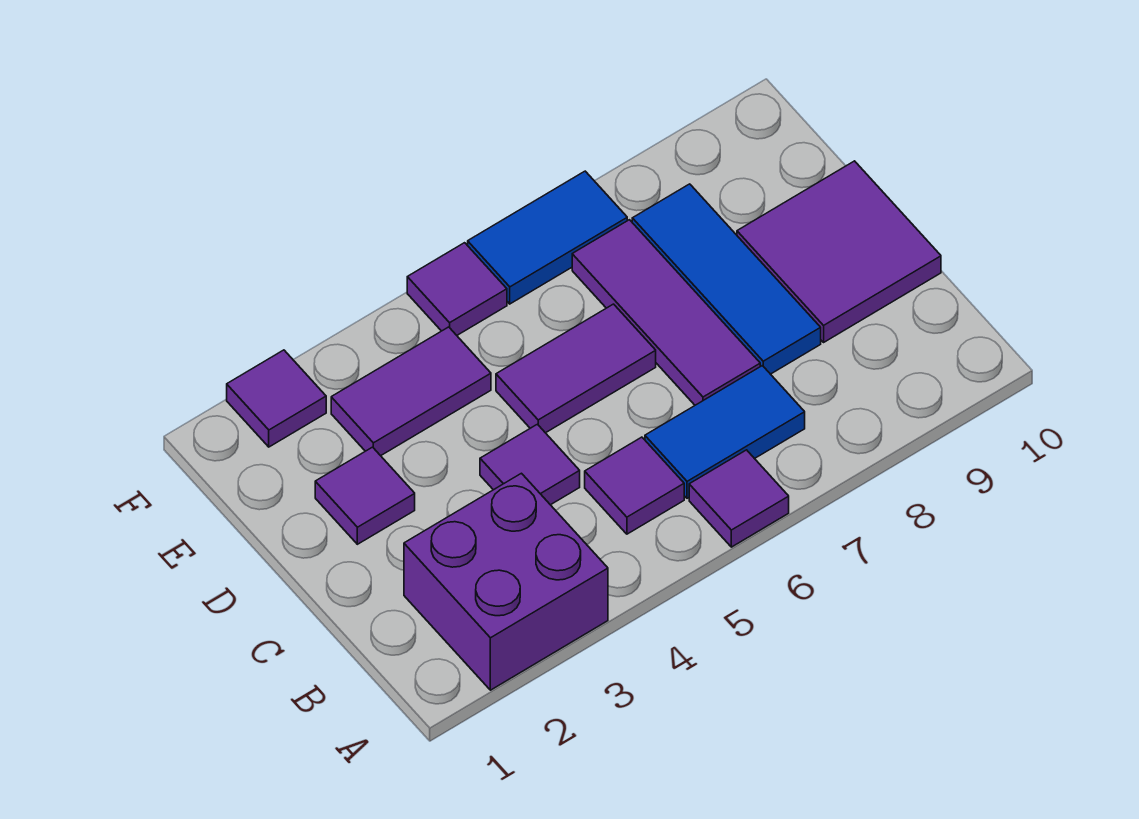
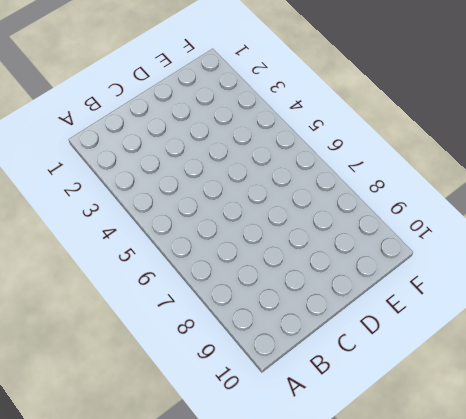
none -> purple 2x2 brick [404,473,608,690]
none -> purple 1x1 tile [689,450,789,547]
none -> purple 1x1 tile [585,437,684,534]

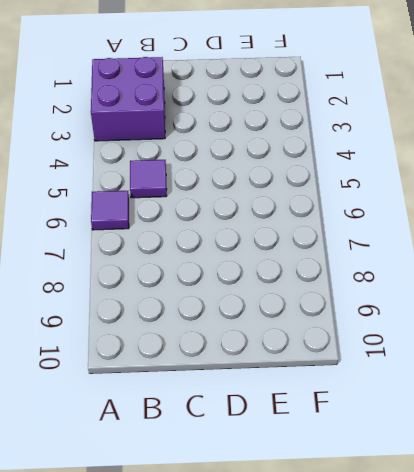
none -> blue 1x2 tile [645,366,805,498]
none -> purple 1x1 tile [480,424,580,505]
none -> purple 1x3 tile [572,220,760,405]

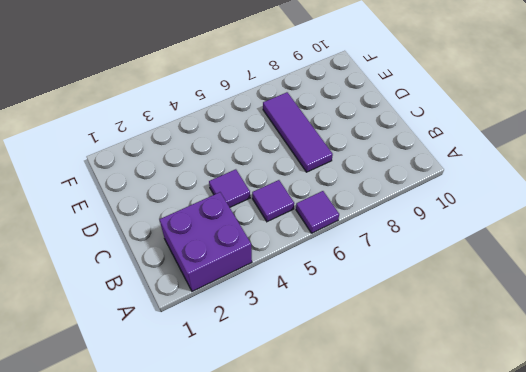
none -> blue 1x2 tile [645,366,805,498]
none -> blue 1x3 tile [632,184,821,374]
none -> purple 2x2 tile [737,161,941,342]

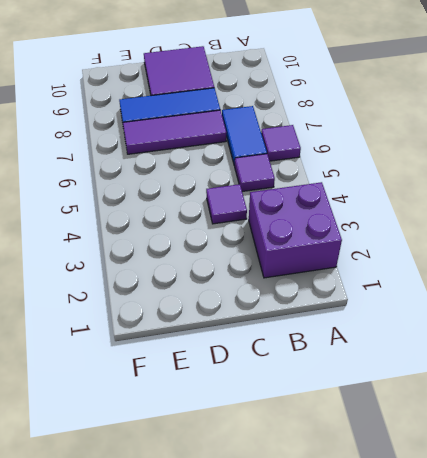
none -> purple 1x1 tile [315,447,415,544]
none -> purple 1x2 tile [496,304,656,433]
none -> purple 1x2 tile [331,327,491,456]

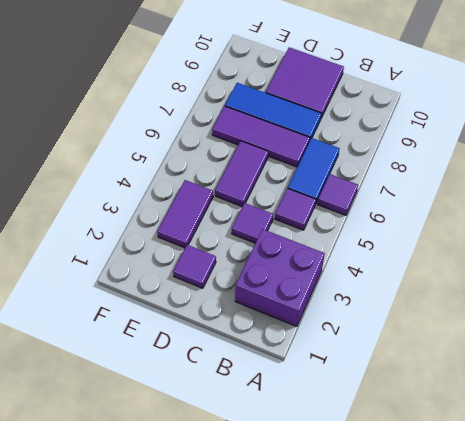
none -> purple 1x1 tile [227,350,326,447]
none -> purple 1x1 tile [407,243,507,335]
none -> blue 1x2 tile [468,171,627,304]

